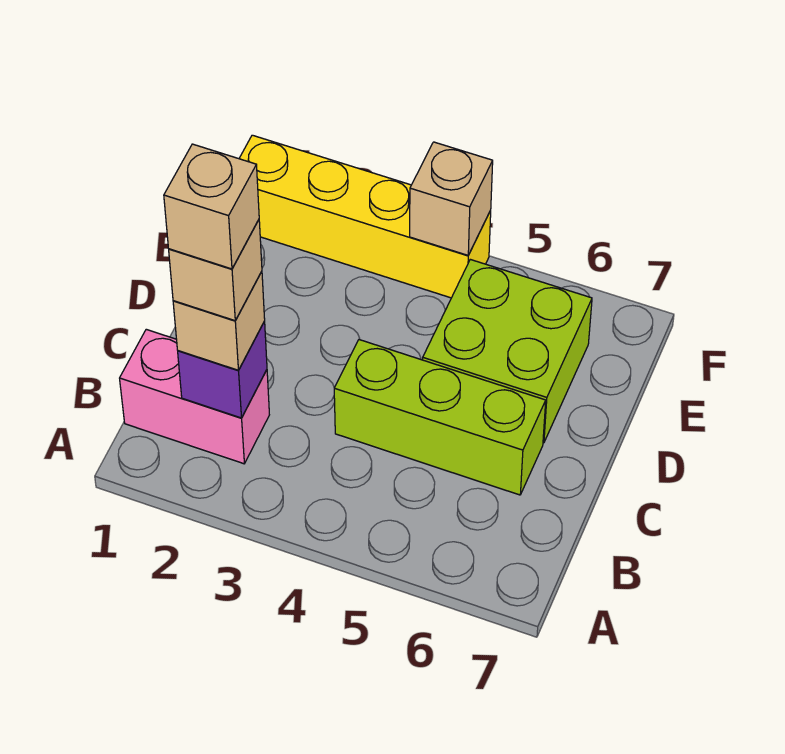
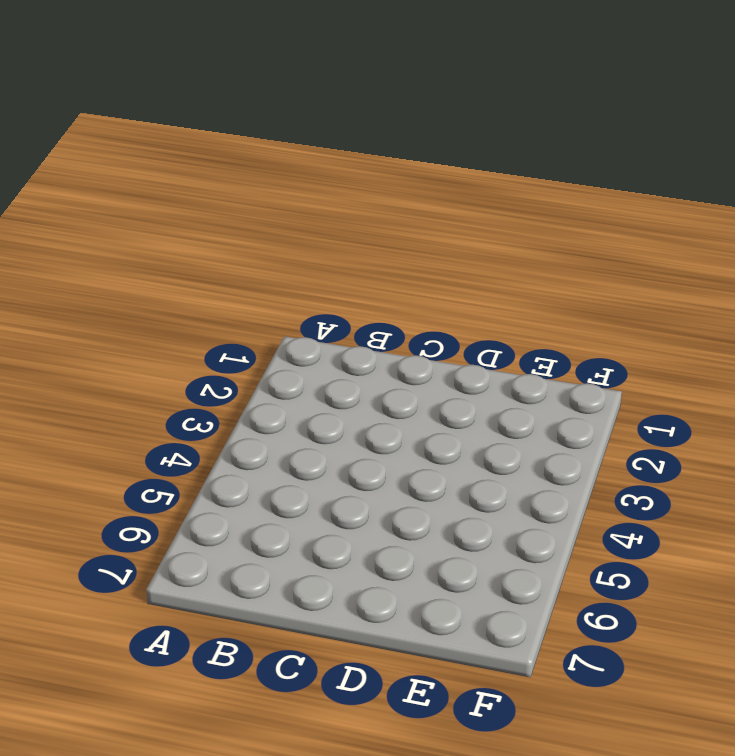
none -> pink 1x2 brick [120,329,269,464]
none -> lime 1x3 brick [334,340,546,495]

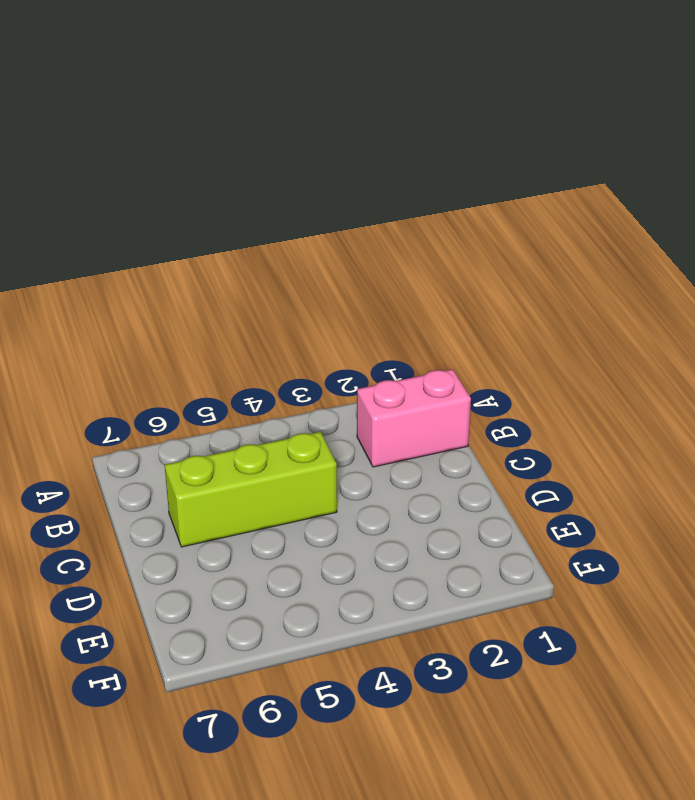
none -> lime 2x2 brick [423,259,592,443]
none -> yellow 1x4 brick [239,135,491,298]

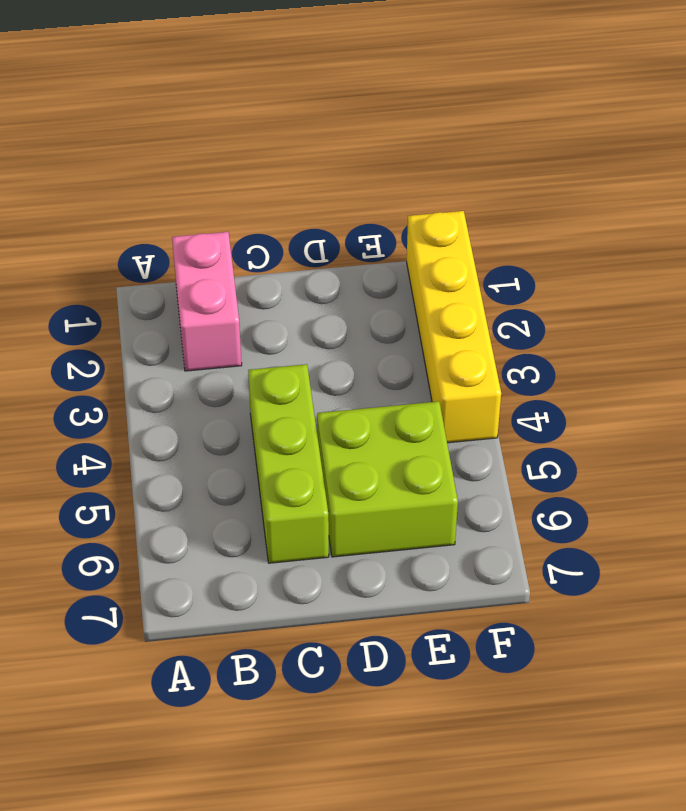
none -> purple 1x1 brick [178,322,267,418]
none -> tan 1x1 brick [410,142,493,255]

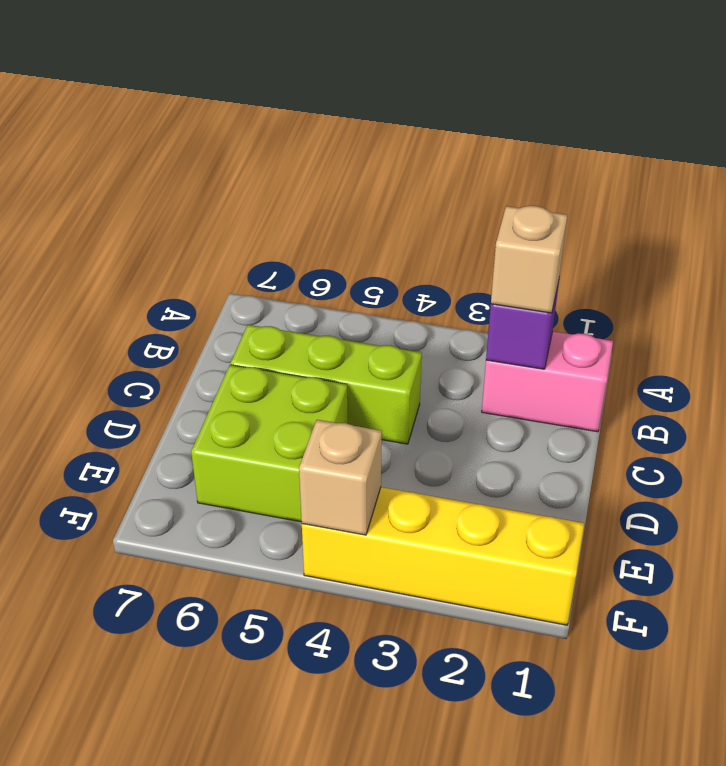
none -> tan 1x1 brick [169,220,262,321]
none -> tan 1x1 brick [164,144,259,269]

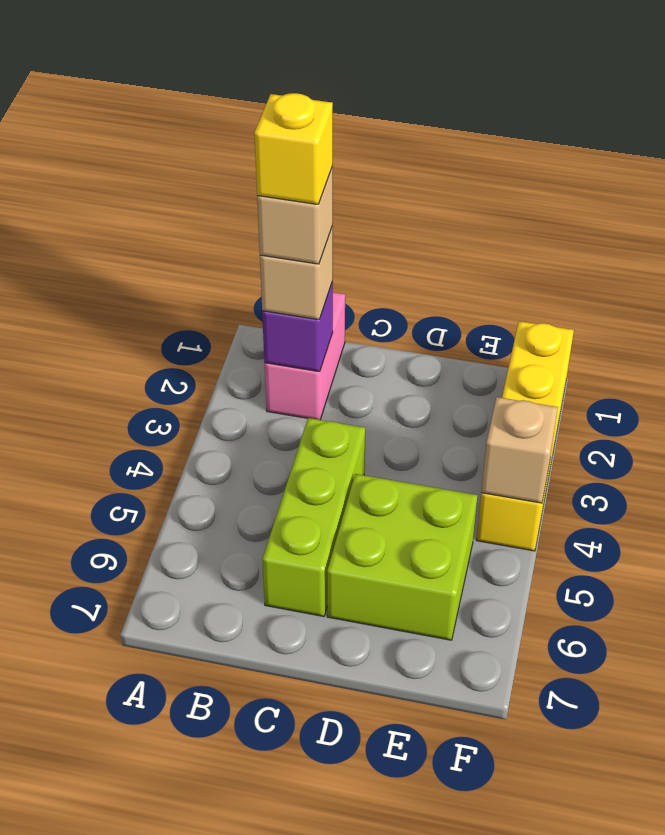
yellow 1x1 brick [254,93,333,204] -> tan 1x1 brick [164,144,259,269]

